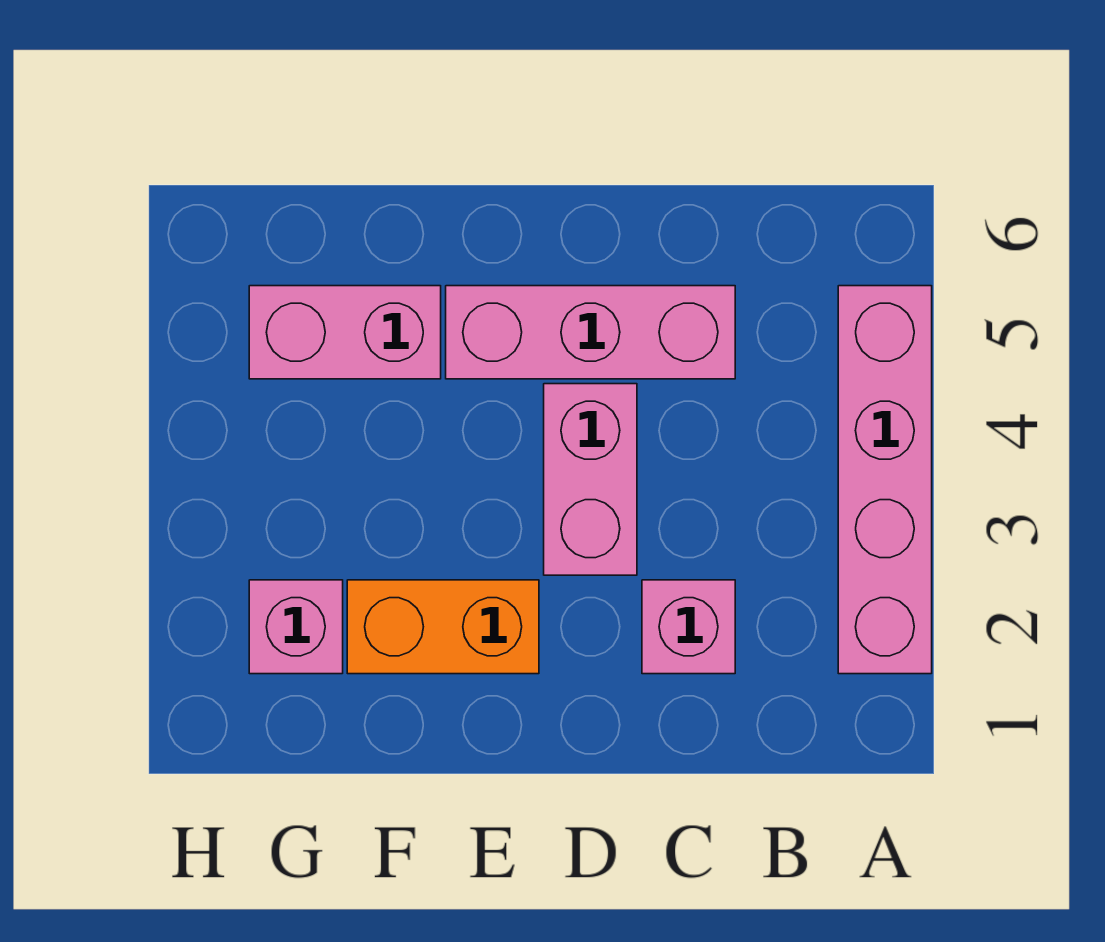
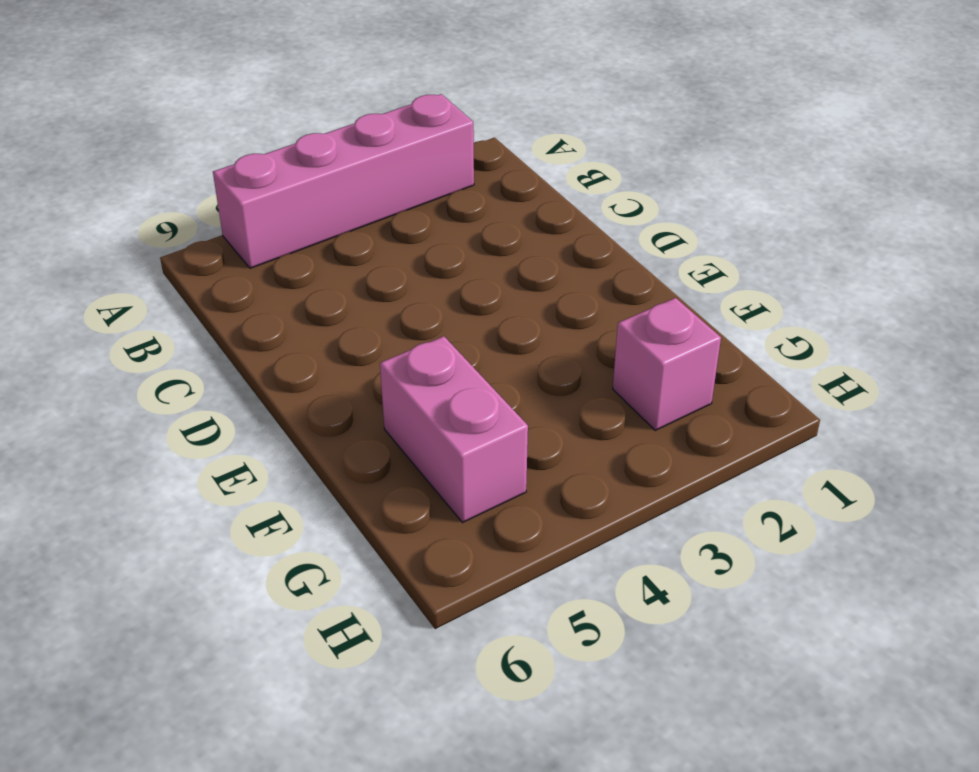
none -> pink 1x1 brick [642,580,735,674]
none -> pink 1x3 brick [446,286,735,379]

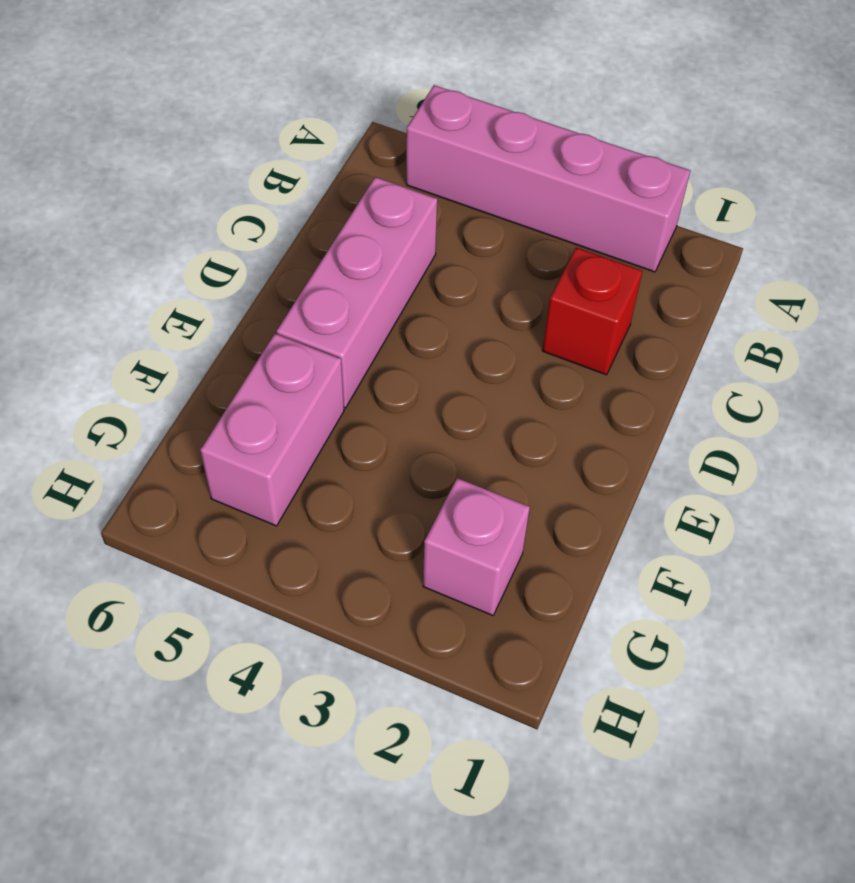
red 1x1 brick [542,248,642,375] -> pink 1x1 brick [642,580,735,674]
none -> pink 1x2 brick [544,384,637,575]
none -> orange 1x2 brick [347,580,539,674]

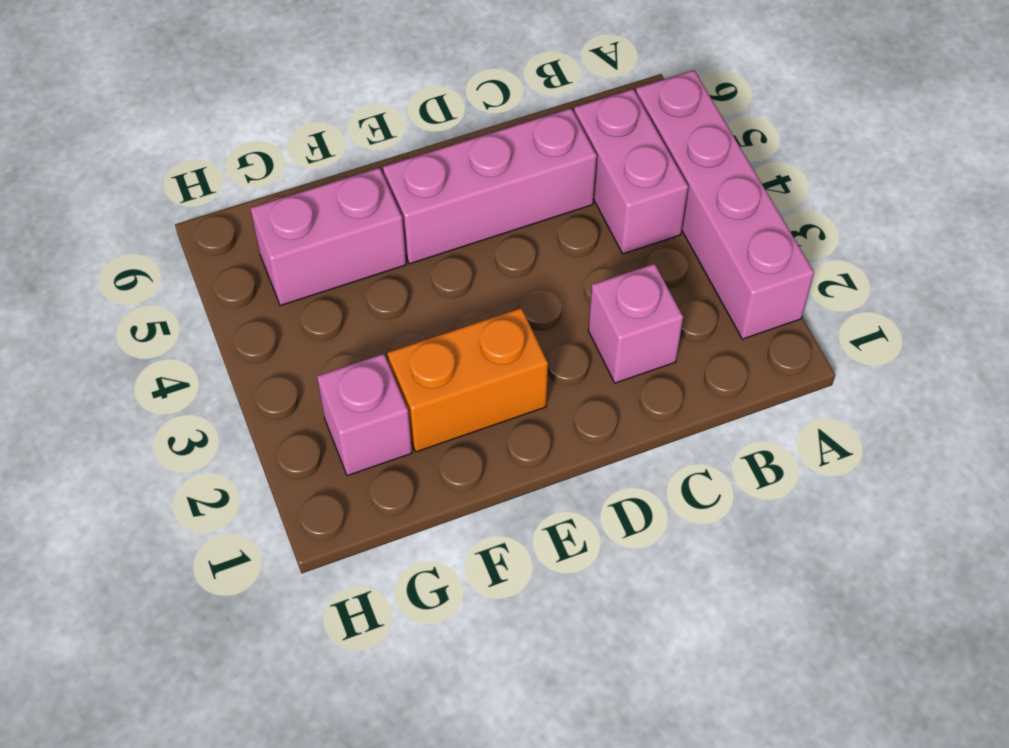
pink 1x2 brick [574,89,688,254] -> pink 1x2 brick moved to [544,384,637,575]

